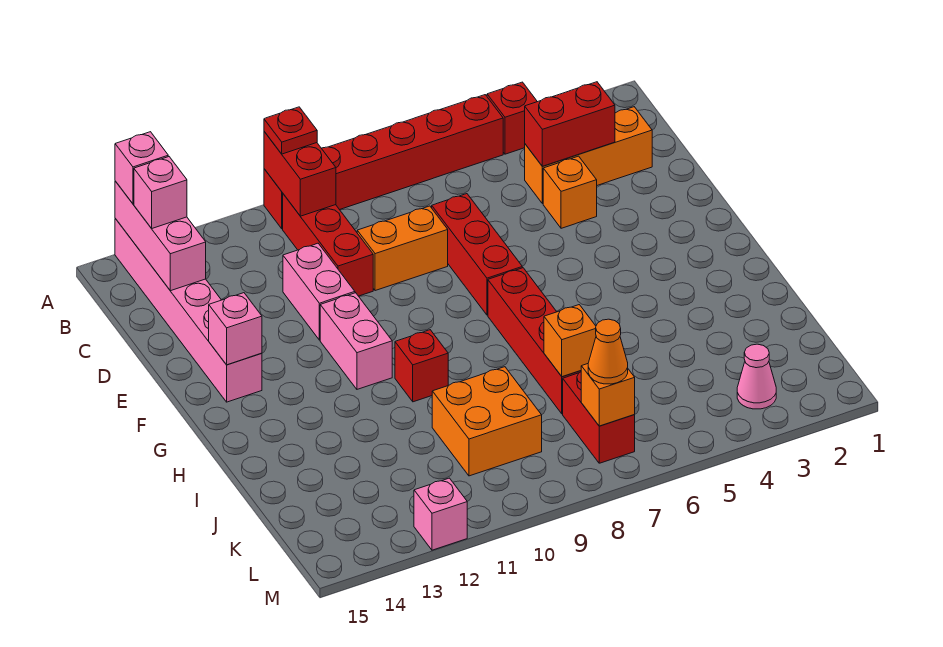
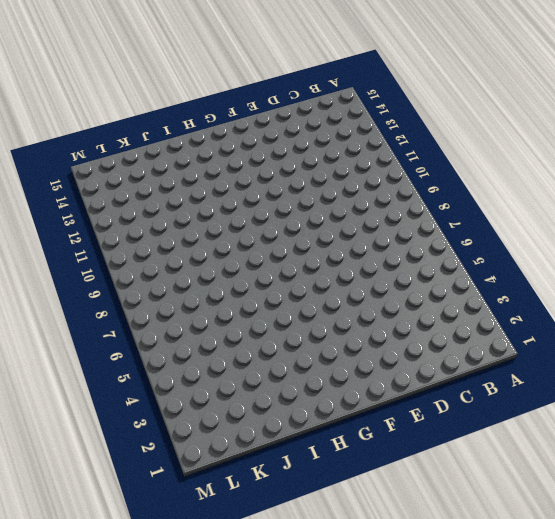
none -> red 1x1 brick [487,82,537,154]
none -> red 1x6 brick [264,95,503,229]
none -> pink 1x6 brick [115,219,262,402]

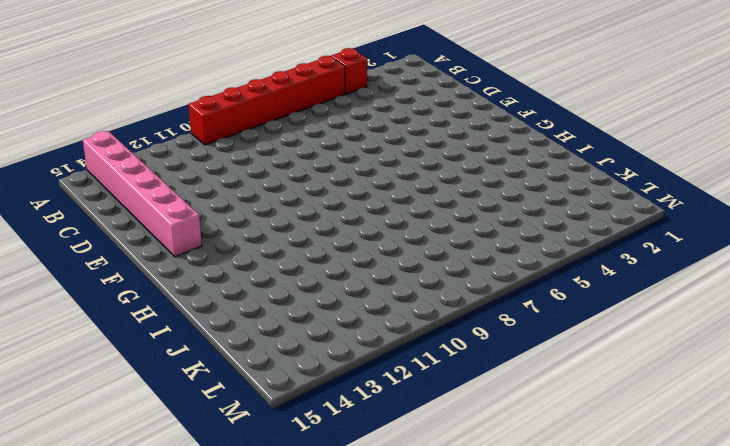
none -> red 1x3 brick [283,194,373,296]
none -> orange 1x3 brick [525,107,652,204]
none -> orange 1x1 brick [543,156,597,228]

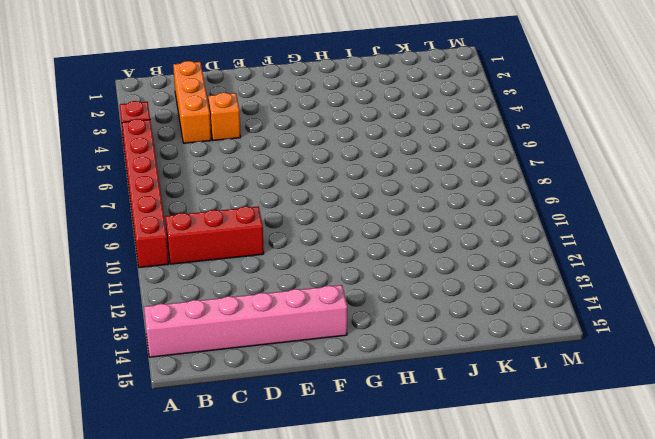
none -> red 1x3 brick [432,194,522,315]
none -> orange 1x2 brick [357,206,448,291]
none -> pink 1x2 brick [283,243,355,340]

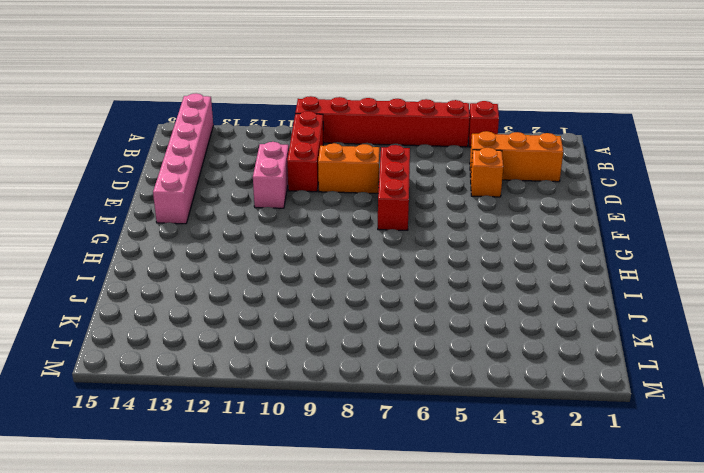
none -> pink 1x2 brick [320,293,392,389]
none -> red 1x4 brick [488,268,581,414]
none -> red 1x1 brick [395,330,448,402]

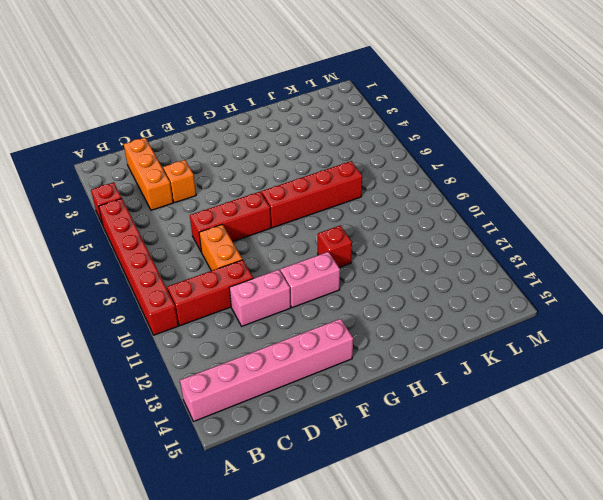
none -> orange 2x2 brick [432,367,542,476]
none -> red 1x2 brick [563,372,635,463]
none -> pink 1x1 cone [737,344,776,409]

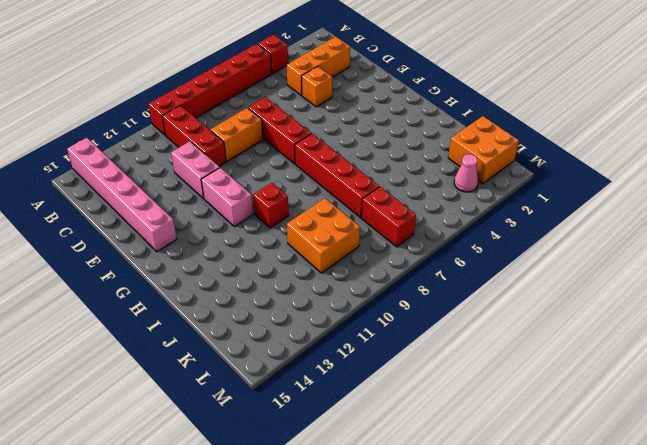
orange 2x2 brick [448,116,519,183] -> none
none -> pink 1x1 brick [414,478,467,550]
none -> red 1x2 brick [264,132,336,216]
none -> pink 1x3 brick [115,181,206,291]

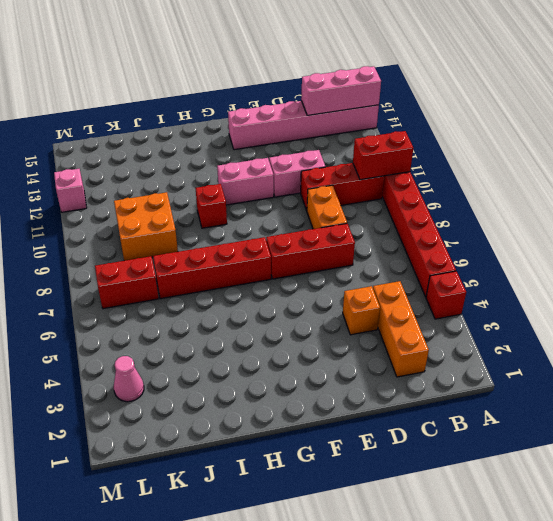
none -> red 1x2 brick [525,82,615,166]
none -> pink 1x1 brick [209,293,262,365]
none -> orange 1x1 brick [544,305,596,377]

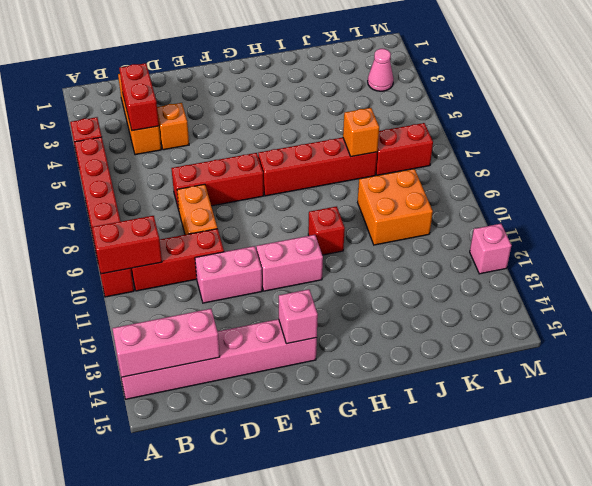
none -> orange 1x1 brick [581,364,635,426]
none -> red 1x1 plate [264,107,317,154]
none -> pink 1x1 brick [115,132,168,204]

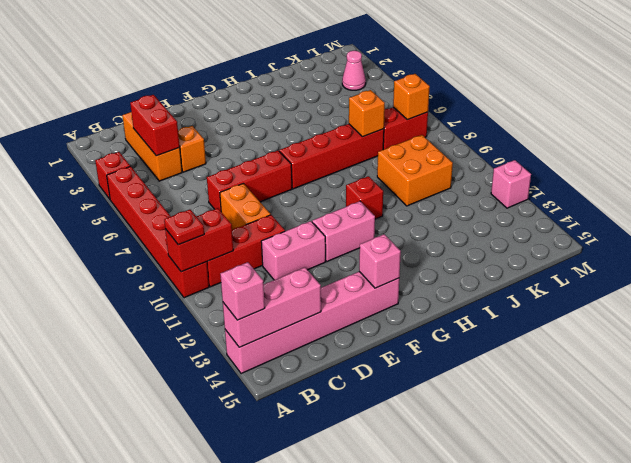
none -> pink 1x1 brick [134,157,187,228]
none -> orange 1x1 cone [588,319,628,384]

